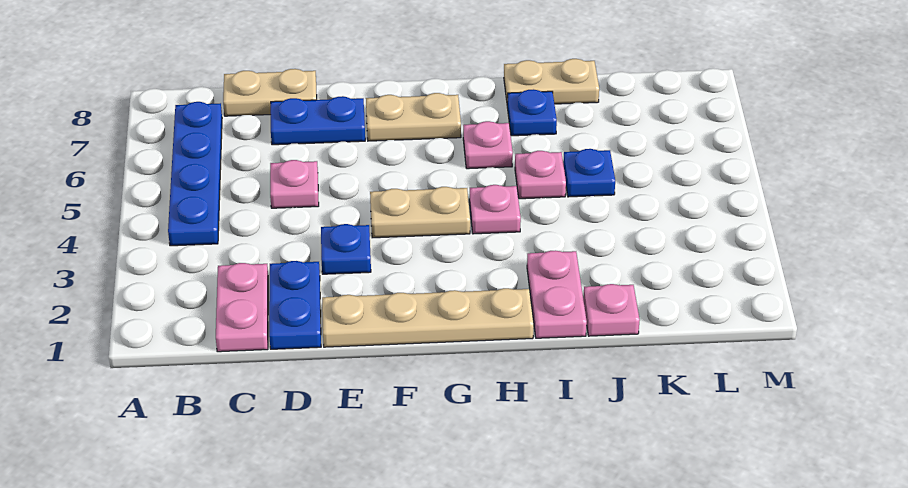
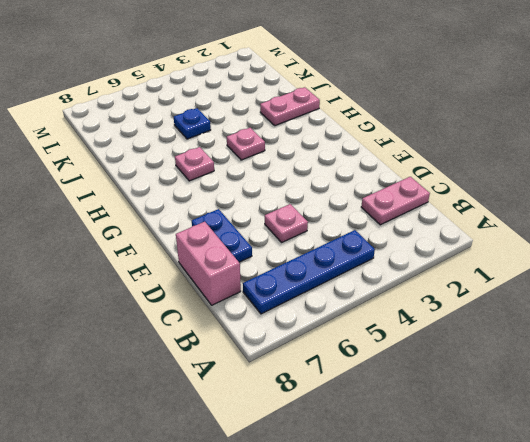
pink 1x2 brick [176,222,241,305] -> tan 1x2 plate [223,69,317,116]
none -> blue 1x2 plate [269,261,321,349]
none -> tan 1x4 plate [322,288,534,347]
none -> blue 1x1 plate [321,224,371,274]

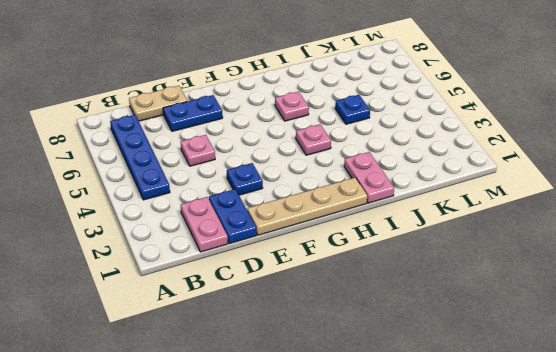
none -> tan 1x2 plate [370,187,470,238]
none -> tan 1x2 plate [366,93,461,141]
none -> pink 1x1 plate [515,151,566,199]

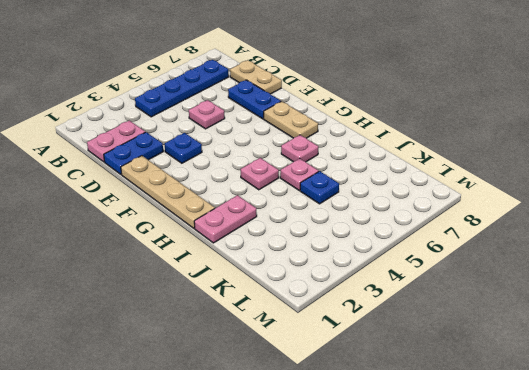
none -> tan 1x2 plate [370,187,470,238]
none -> blue 1x1 plate [507,89,557,136]
none -> tan 1x2 plate [504,59,599,104]

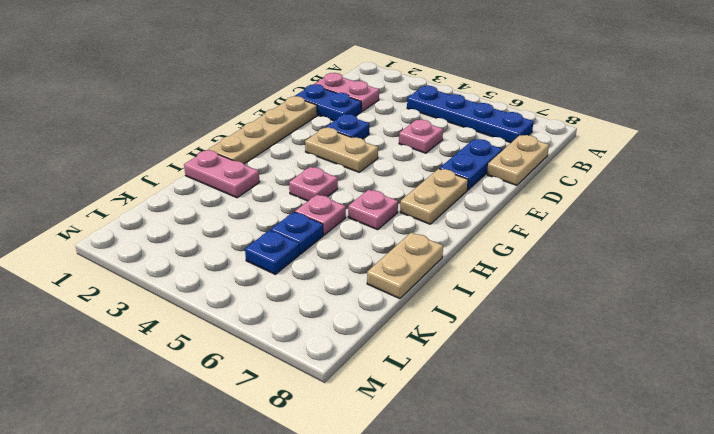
tan 1x2 plate [305,128,378,172] -> tan 1x2 plate turned to [370,187,470,238]
blue 1x1 plate [245,230,299,274] -> blue 1x1 plate moved to [507,89,557,136]
none -> pink 1x1 plate [583,284,640,336]

